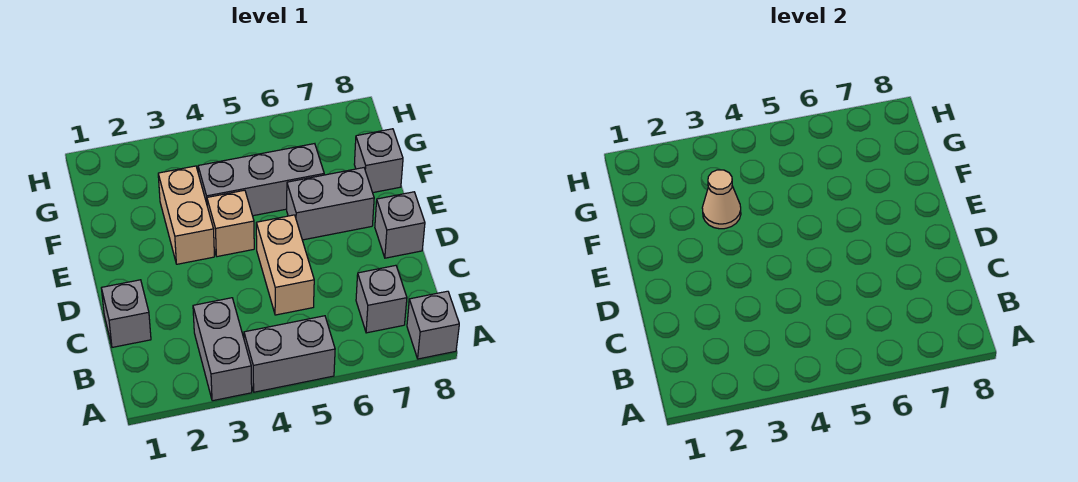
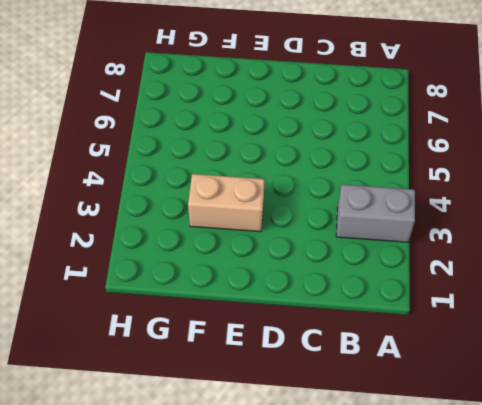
none -> grey 1x2 brick [244,316,335,392]
none -> grey 1x1 brick [407,291,459,359]
none -> grey 1x1 brick [356,265,407,333]

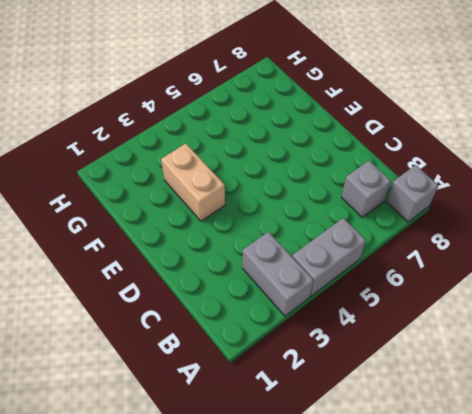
none -> grey 1x1 brick [101,280,151,347]
none -> tan 1x2 brick [256,215,314,315]
none -> grey 1x1 brick [375,192,425,258]

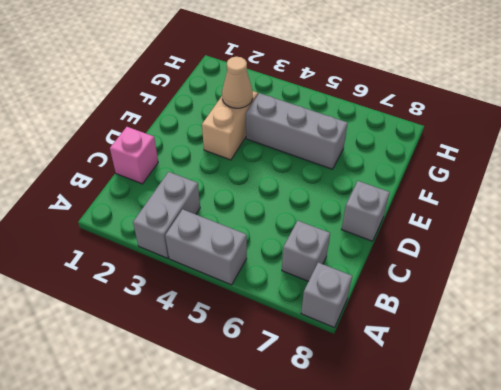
pink 1x1 brick [110,127,158,184] -> grey 1x1 brick [101,280,151,347]
none -> tan 1x2 brick [256,215,314,315]
none -> tan 1x1 brick [207,190,254,257]
none -> grey 1x2 brick [287,168,374,240]

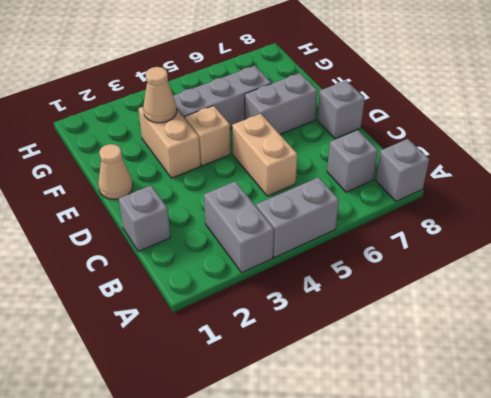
tan 1x1 cone [98,144,133,199] -> none
none -> grey 1x1 brick [354,129,403,193]

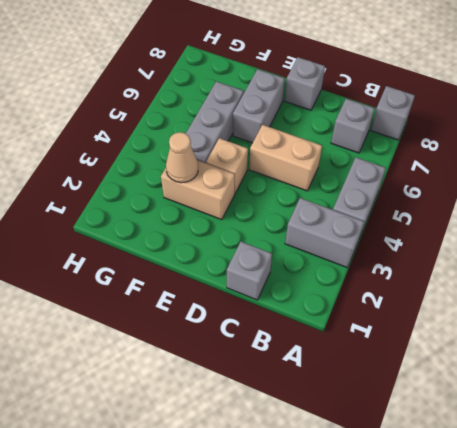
none -> grey 1x1 brick [354,129,403,193]

